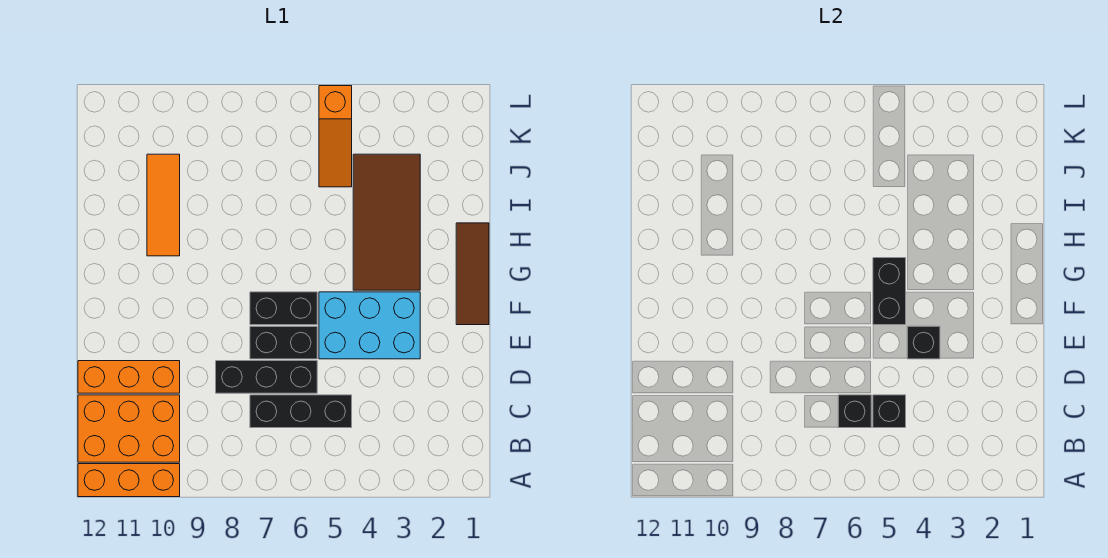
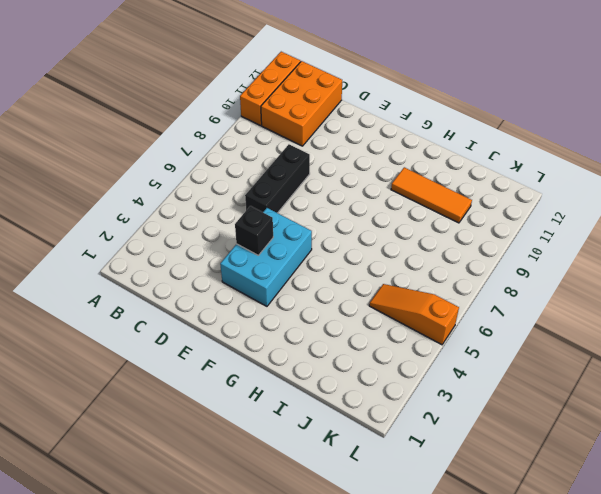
none -> black 1x3 brick [250,395,352,428]
none -> orange 1x3 brick [78,361,180,393]
none -> black 1x2 brick [250,326,317,359]

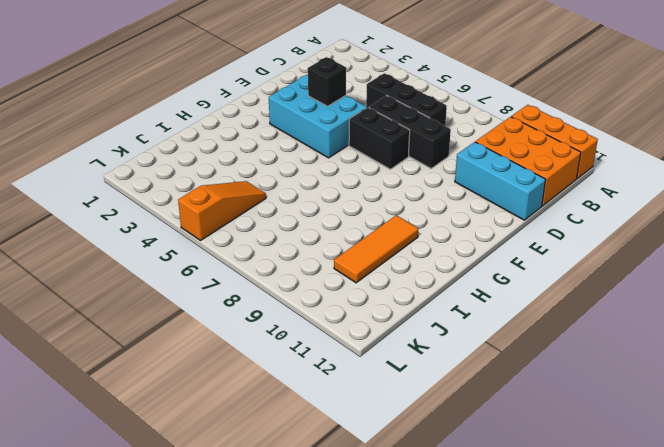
cyan 1x3 brick [455,142,546,220] -> orange 1x3 brick [78,361,180,393]
none -> brown 1x3 tile [456,223,489,325]
none -> black 1x2 brick [250,292,317,325]
none -> brown 2x4 tile [353,154,420,290]

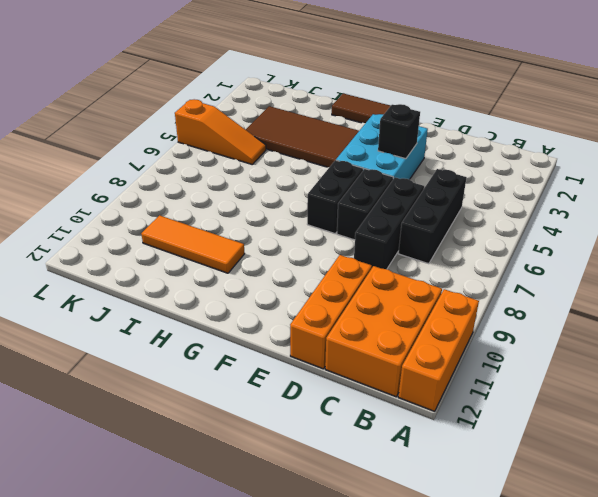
none -> black 1x1 brick [873,395,906,428]
none -> black 1x1 brick [838,395,871,428]
none -> black 1x2 brick [873,258,906,325]

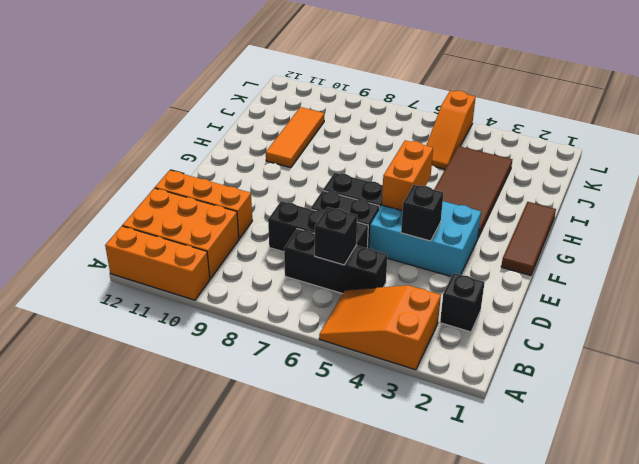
orange 2x3 slope [319,285,441,370] -> none
black 1x1 brick [440,273,485,332] -> black 1x1 brick moved to [873,395,906,428]
orange 1x2 brick [382,140,433,211] -> black 1x2 brick [873,258,906,325]

